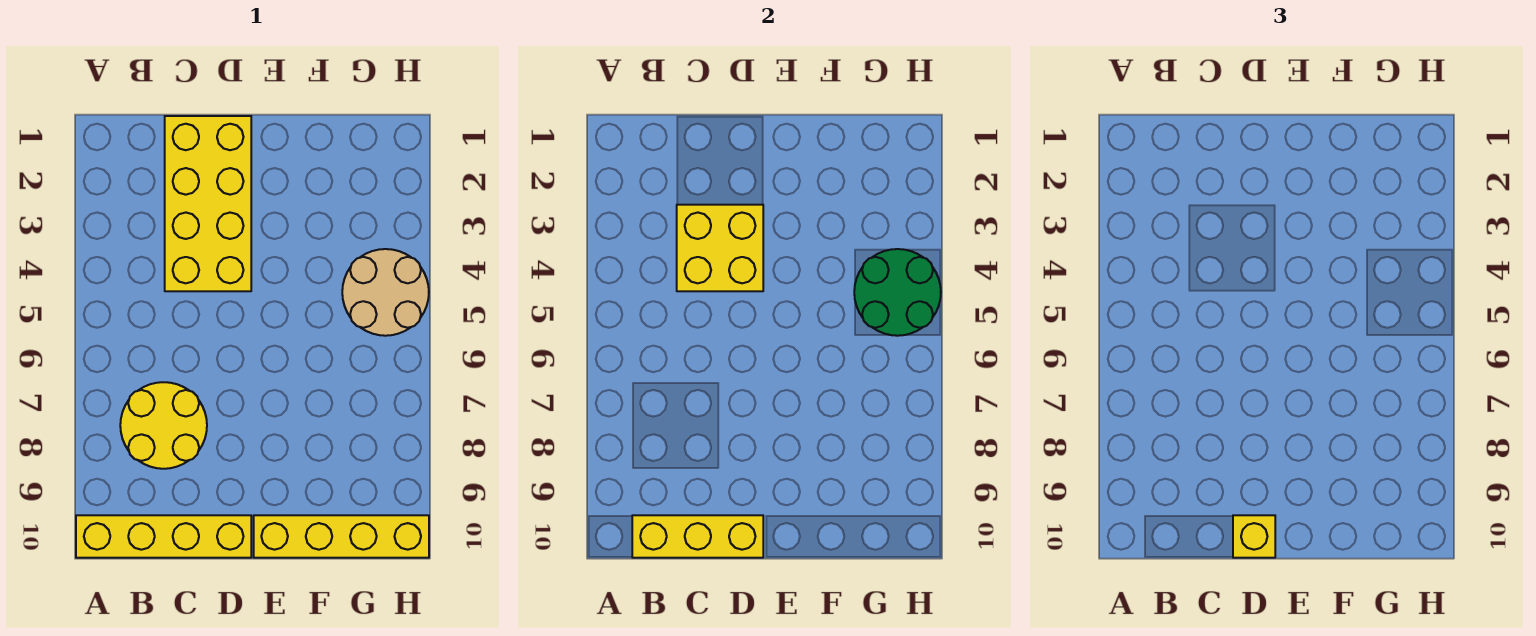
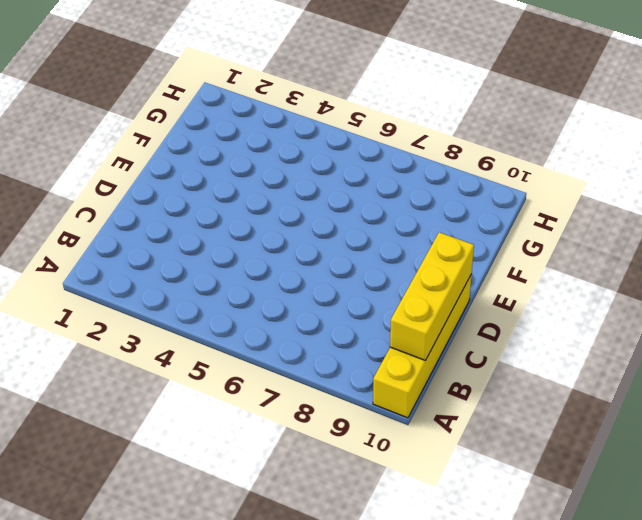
none -> yellow 2x2 round brick [120,382,207,469]
none -> yellow 2x4 brick [165,116,251,291]

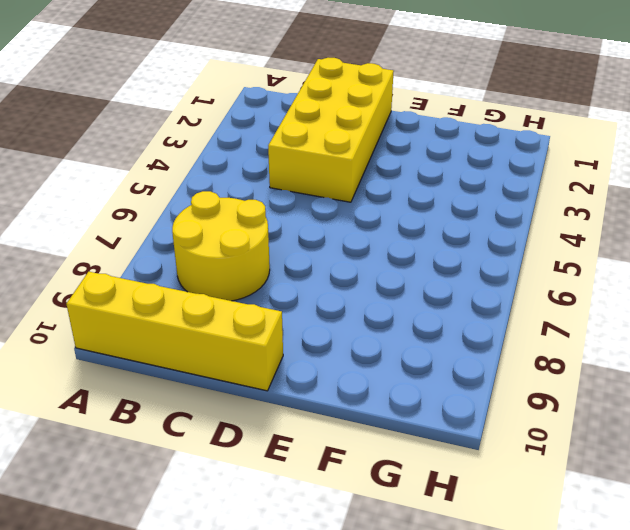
none -> yellow 1x4 brick [254,515,429,558]
none -> tan 2x2 round brick [342,249,429,336]

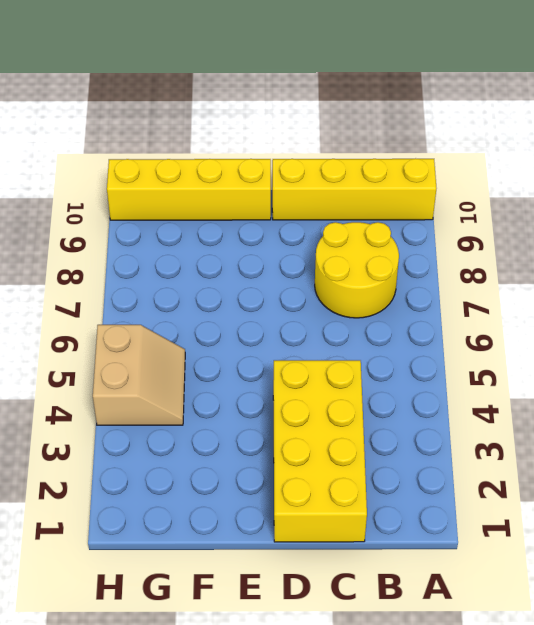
tan 2x2 slope [93,325,185,425] -> tan 2x2 round brick [342,249,429,336]
none -> yellow 1x3 brick [632,515,763,558]
none -> yellow 2x2 brick [677,205,763,291]

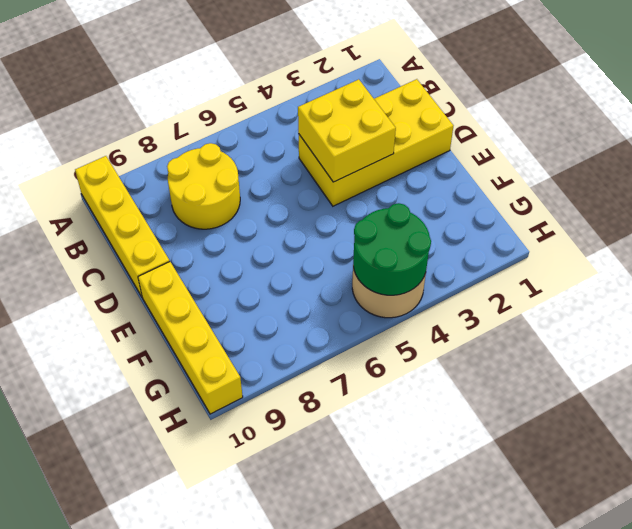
none -> yellow 1x3 brick [632,515,763,558]
none -> yellow 1x1 brick [1233,515,1275,558]

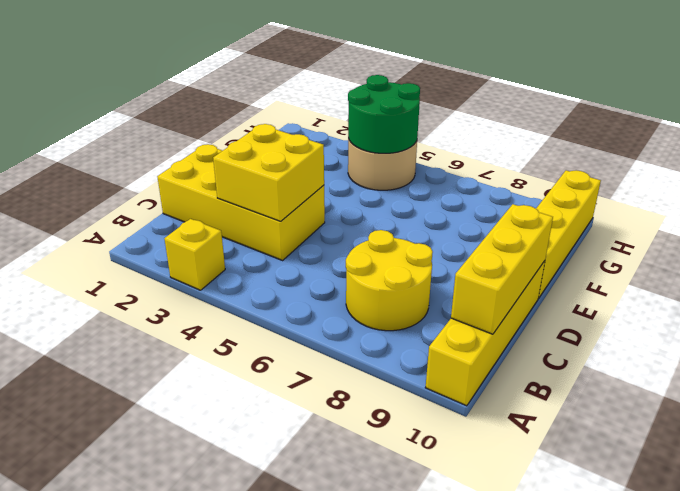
yellow 1x1 brick [164,219,225,290] -> yellow 1x1 brick moved to [1233,515,1275,558]

